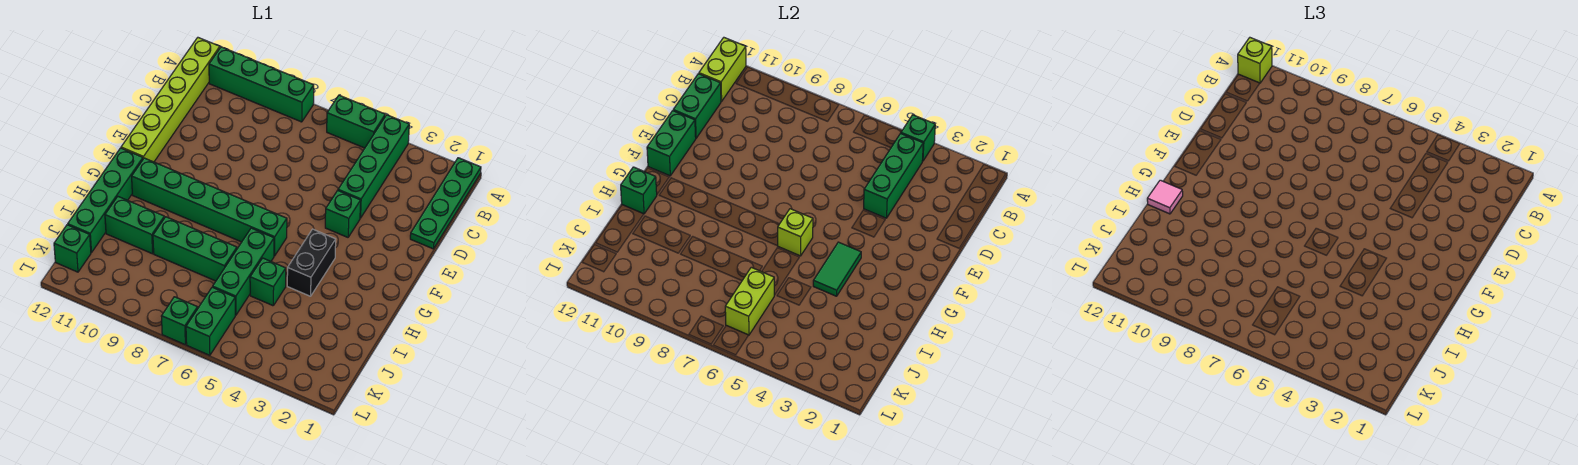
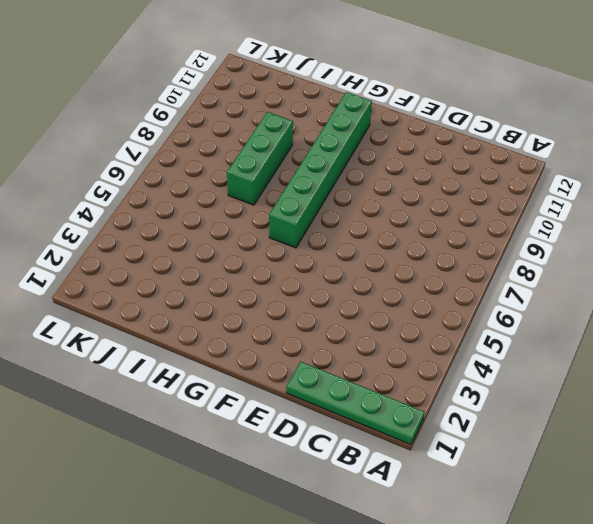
none -> green 1x4 brick [338,115,409,218]
none -> green 1x2 brick [327,95,385,148]
none -> green 1x4 brick [209,47,314,122]

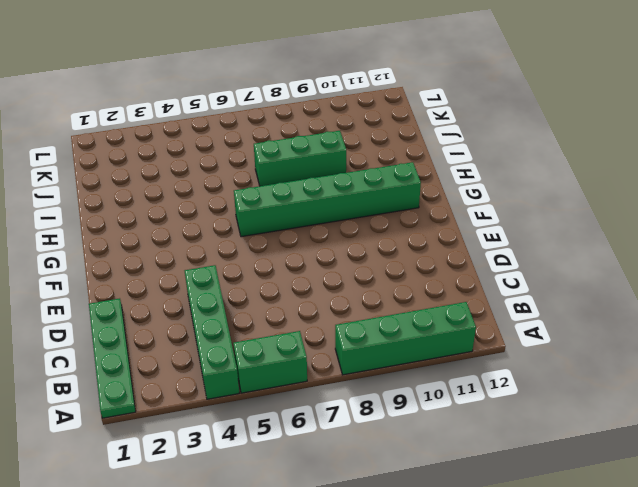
none -> lime 1x6 brick [121,38,220,162]
none -> green 1x1 brick [325,190,361,237]
none -> black 1x2 brick [287,229,336,296]

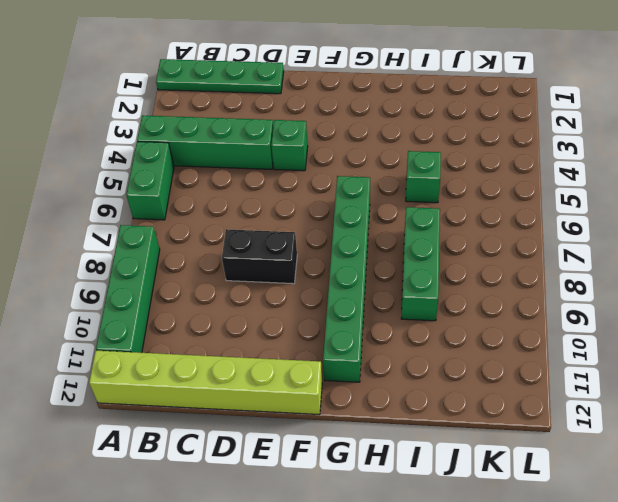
black 1x2 brick [222,229,297,284] -> black 1x2 brick moved to [287,229,336,296]
none -> green 1x4 brick [68,148,143,253]
none -> green 1x3 brick [213,228,274,315]
none -> green 1x2 brick [105,197,164,254]

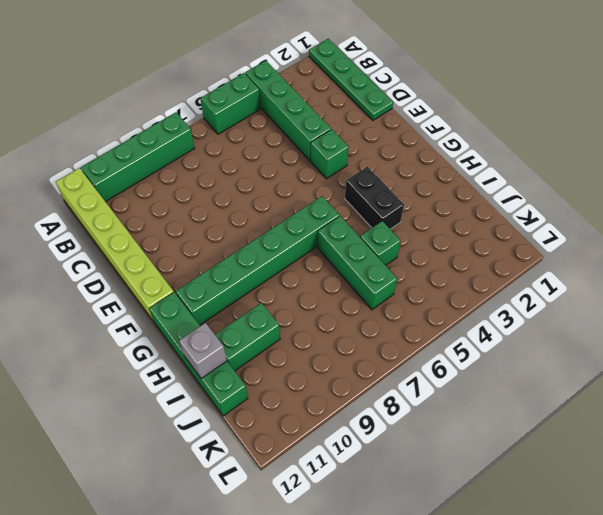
grey 1x1 brick [179,323,227,379] -> none
none -> green 1x3 brick [153,217,237,281]
none -> green 1x2 brick [186,287,235,355]
none -> green 1x1 brick [54,225,91,272]

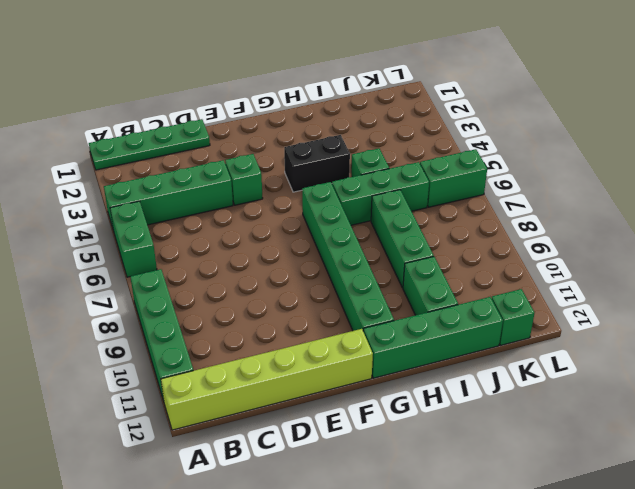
none -> green 1x1 brick [161,297,198,344]
none -> green 1x1 brick [901,115,935,161]
none -> lime 1x2 brick [699,38,746,101]

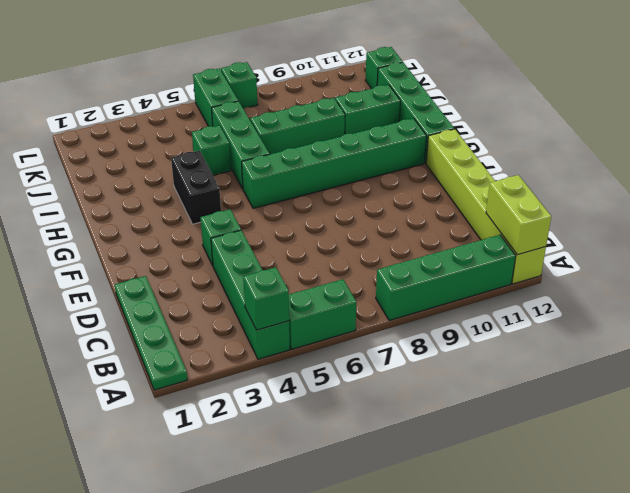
none -> green 1x3 brick [864,134,923,218]
none -> green 1x2 brick [673,74,721,138]
none -> green 1x2 brick [647,111,696,176]

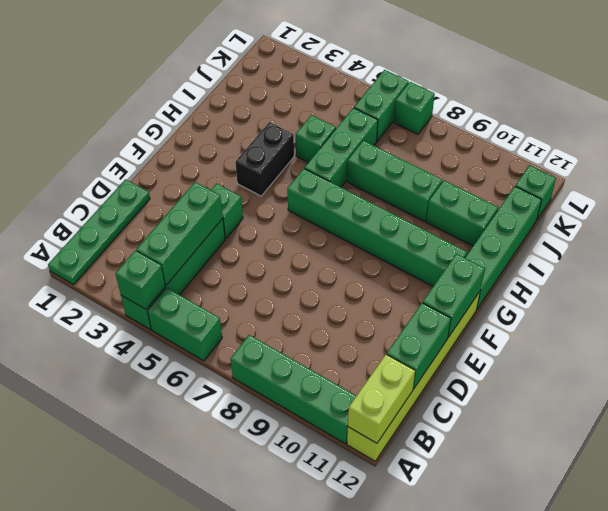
none -> green 1x2 tile [813,242,861,296]
none -> lime 1x1 brick [778,209,813,256]
none -> green 1x1 brick [621,167,657,214]

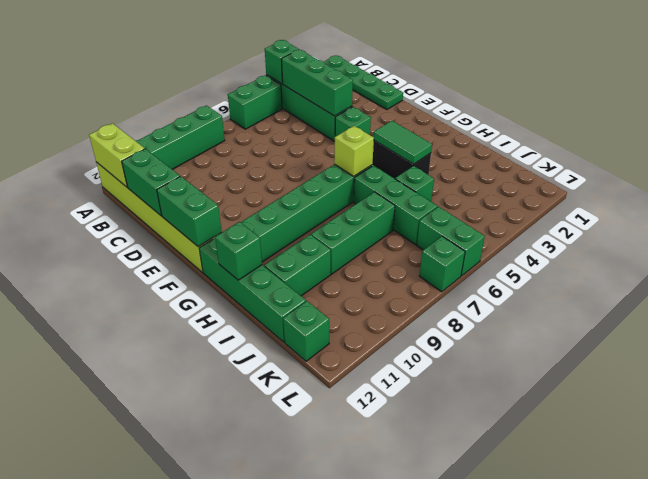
none -> lime 1x2 brick [725,267,774,335]
none -> lime 1x1 brick [1238,38,1272,83]
none -> pink 1x1 tile [1147,180,1183,214]

